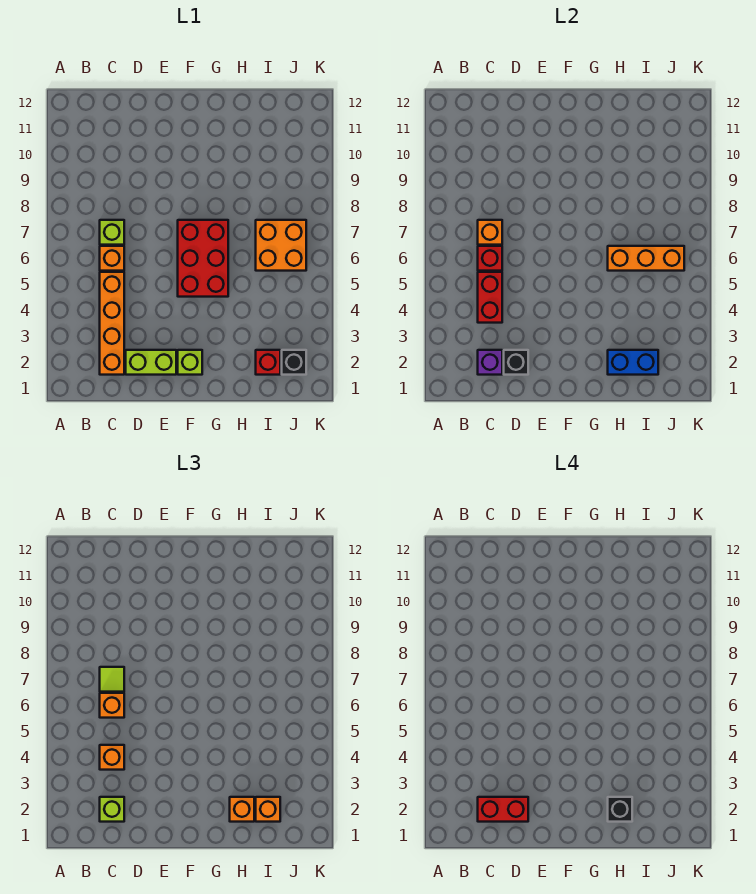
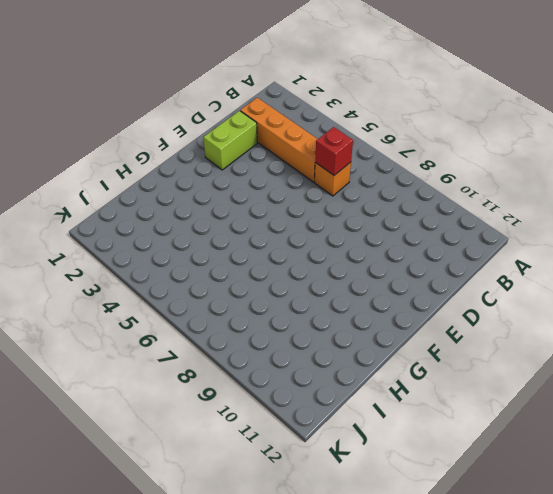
none -> lime 1x1 brick [100,220,124,245]
none -> lime 1x1 brick [178,350,202,375]
none -> red 2x3 brick [178,220,228,297]

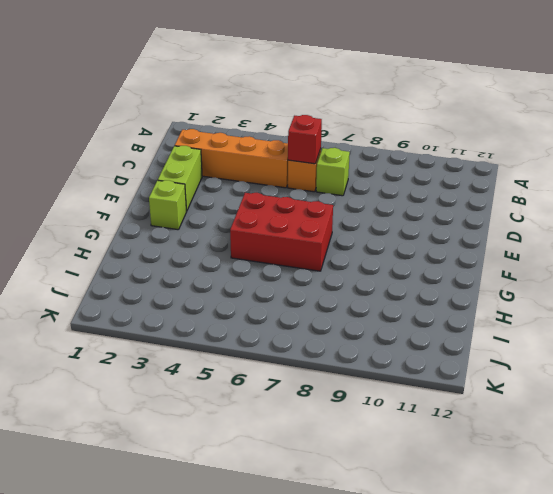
none -> red 1x1 brick [256,350,280,375]
none -> orange 2x2 brick [256,220,306,271]
none -> black 1x1 brick [282,350,306,375]

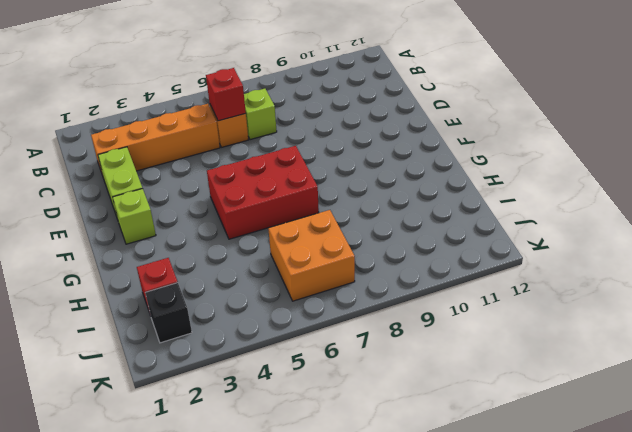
none -> purple 1x1 brick [478,350,502,375]
none -> red 1x2 brick [478,272,502,323]
none -> orange 1x1 brick [478,220,502,245]

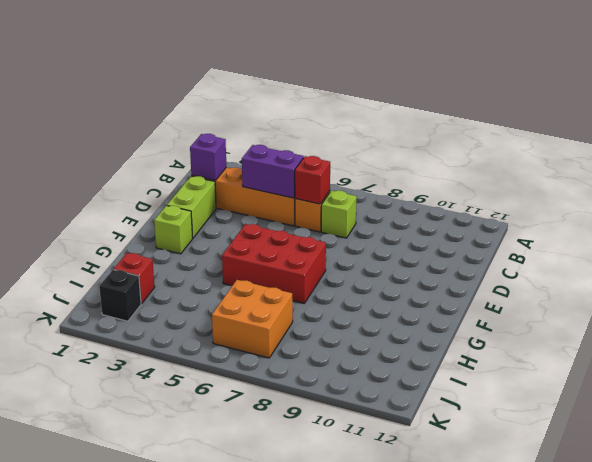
purple 1x2 brick [242,145,304,198] -> red 1x2 brick [478,272,502,323]
none -> orange 1x1 brick [478,220,502,245]
none -> black 1x1 brick [504,350,528,375]
none -> blue 1x2 brick [608,350,658,375]

